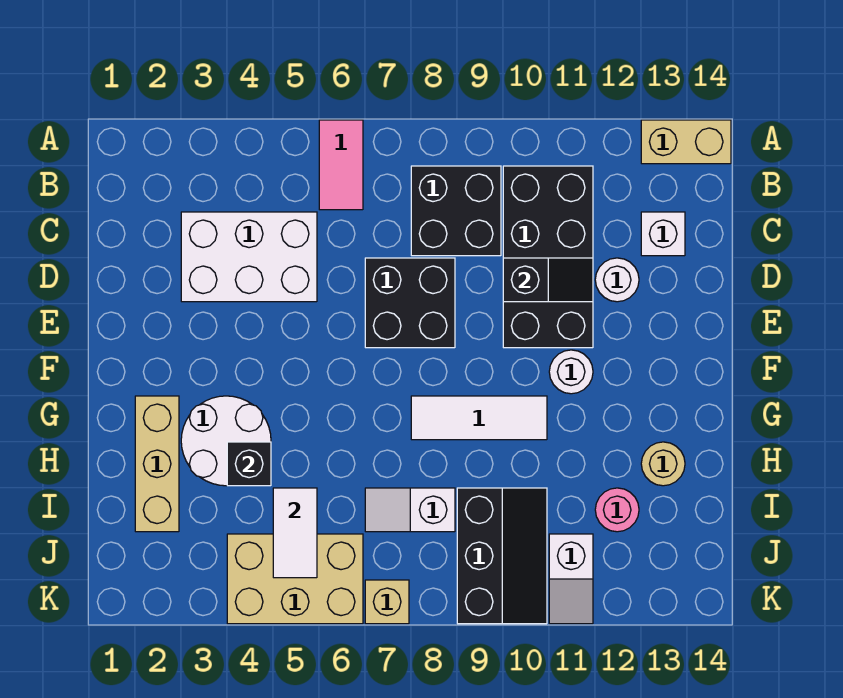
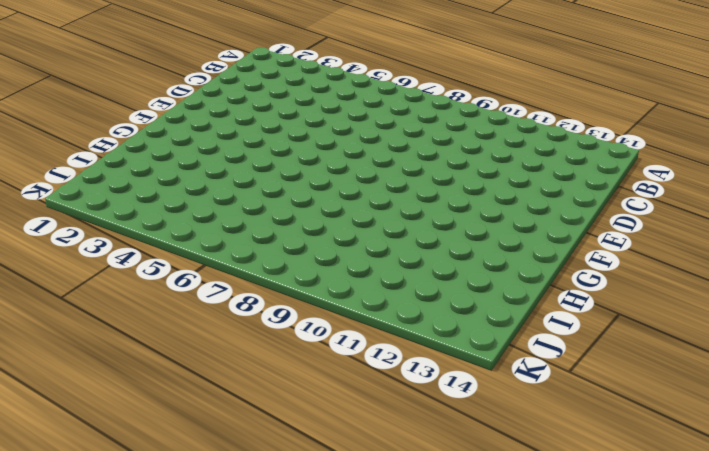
none -> pink 1x2 tile [319,120,363,210]
none -> tan 1x2 brick [641,120,731,164]
none -> black 2x2 brick [411,166,501,256]

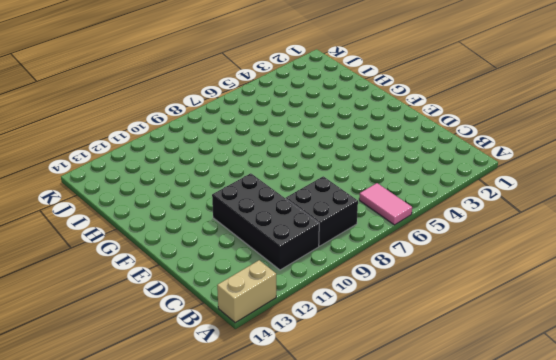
none -> white 2x3 brick [181,212,317,302]
none -> white 1x1 brick [641,212,685,256]
none -> black 2x2 brick [365,258,455,348]

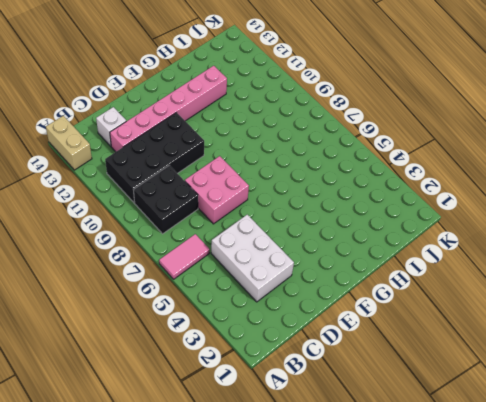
pink 1x6 brick [110,66,227,152] -> white 1x1 round brick [595,258,639,302]
pink 2x2 brick [185,156,249,224] -> black 2x2 brick [365,258,455,348]
none -> white 1x1 round brick [549,350,593,394]
none -> tan 1x3 brick [135,396,179,532]
none -> white 2x2 round brick [181,396,271,486]

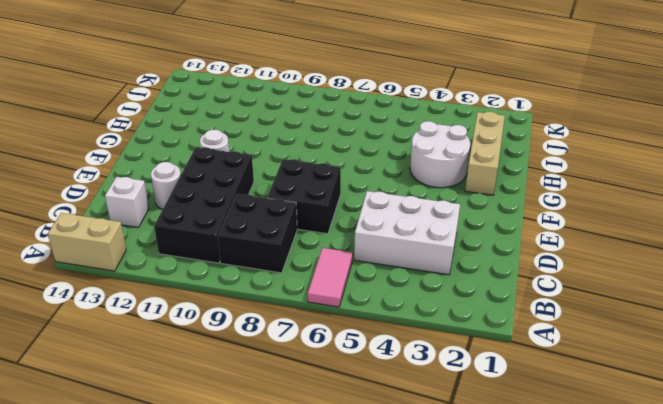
none -> white 1x3 tile [411,396,547,440]
none -> tan 1x1 round brick [641,442,685,486]
none -> white 1x2 slope [365,488,455,532]

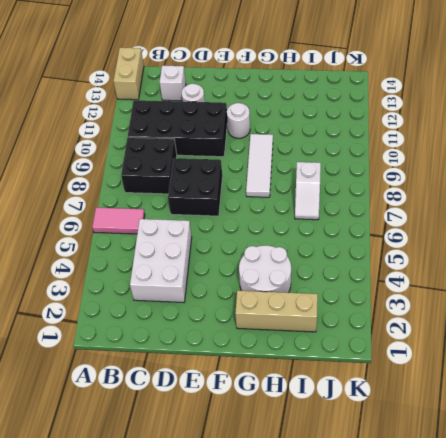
none -> tan 1x1 round brick [641,442,685,486]
none -> black 2x3 slope [457,488,547,624]
none -> pink 1x1 round brick [595,488,639,532]

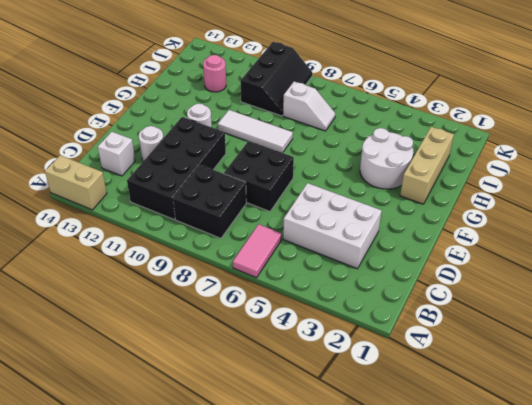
black 2x3 slope [241,42,312,116] -> black 2x3 slope turned to [457,488,547,624]
none -> tan 1x1 round brick [641,442,685,486]
none -> tan 2x3 brick [227,534,363,624]
none -> white 1x2 slope [549,534,593,624]

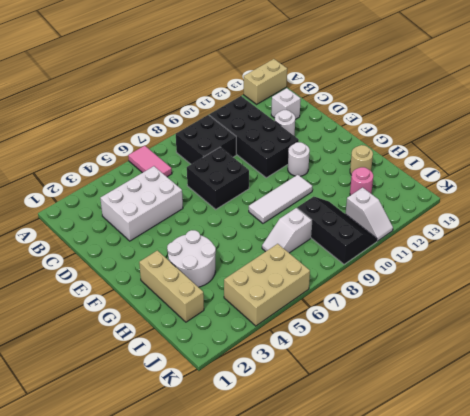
none -> tan 1x1 brick [365,580,409,624]
none -> black 1x2 slope [503,258,593,302]
none -> black 1x1 brick [227,442,271,486]

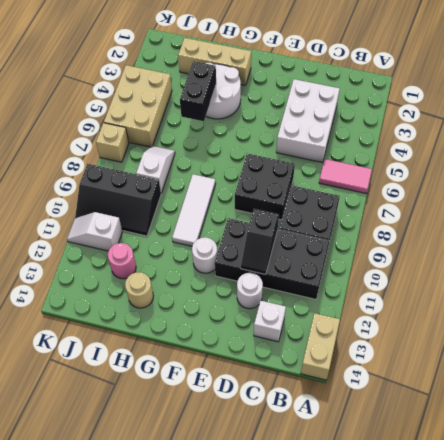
black 1x2 brick [180,61,216,121] -> black 1x1 brick [227,442,271,486]
none -> white 1x2 tile [273,488,317,578]

